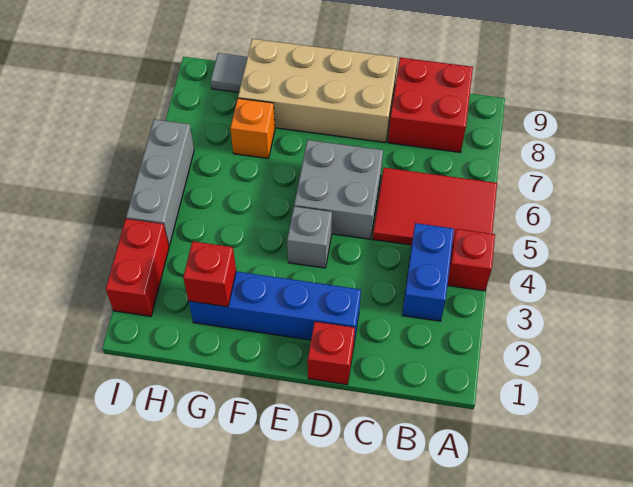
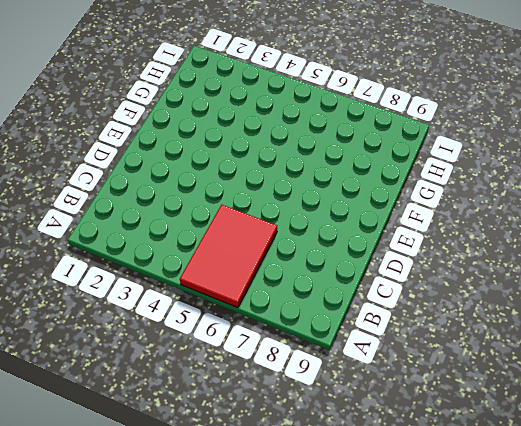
none -> red 1x1 brick [447,229,495,291]
none -> blue 1x2 brick [402,223,454,321]
none -> red 2x2 brick [388,58,473,153]

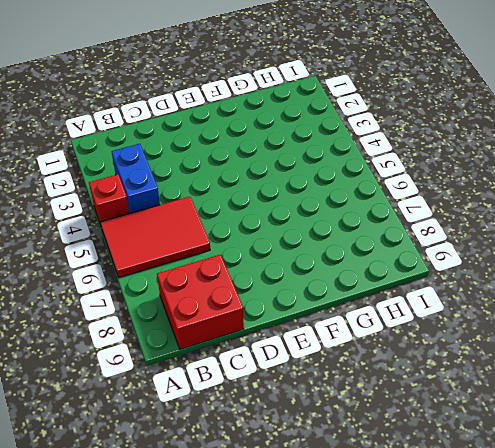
none -> red 1x1 brick [308,322,355,385]
none -> blue 1x4 brick [189,271,361,342]
none -> grey 2x2 brick [294,140,383,239]

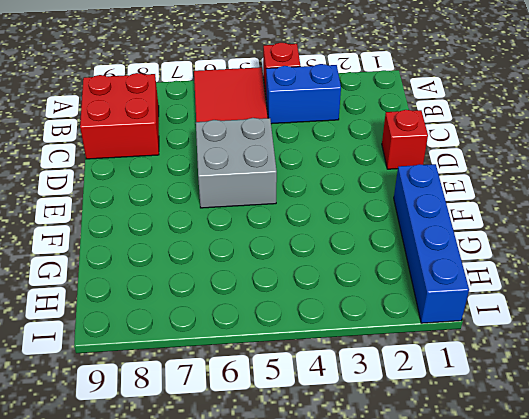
blue 1x4 brick [394,164,469,323] -> blue 1x4 brick moved to [189,271,361,342]
none -> tan 2x4 brick [238,39,398,143]
none -> grey 1x1 brick [287,206,332,268]
none -> orange 1x1 brick [230,98,275,158]

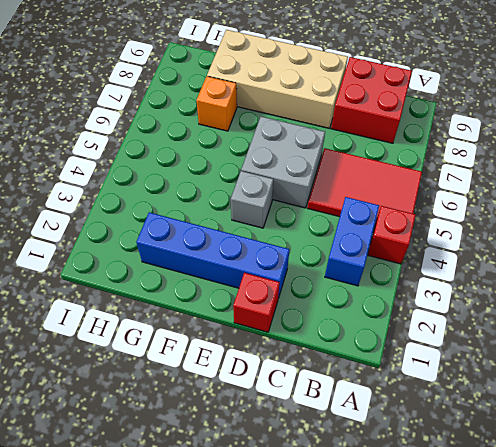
none -> grey 1x1 tile [211,53,247,92]
none -> red 1x2 brick [106,219,169,316]
none -> grey 1x3 brick [126,119,194,246]

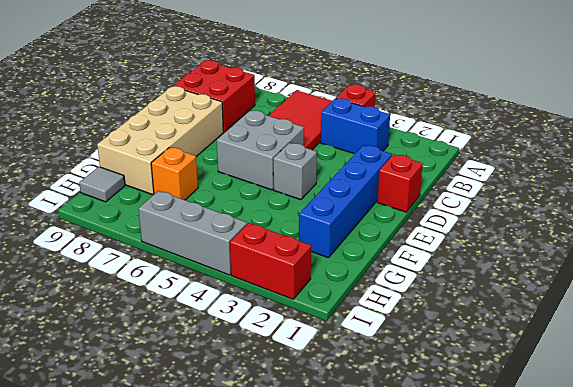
none -> red 1x1 brick [183,241,236,307]

